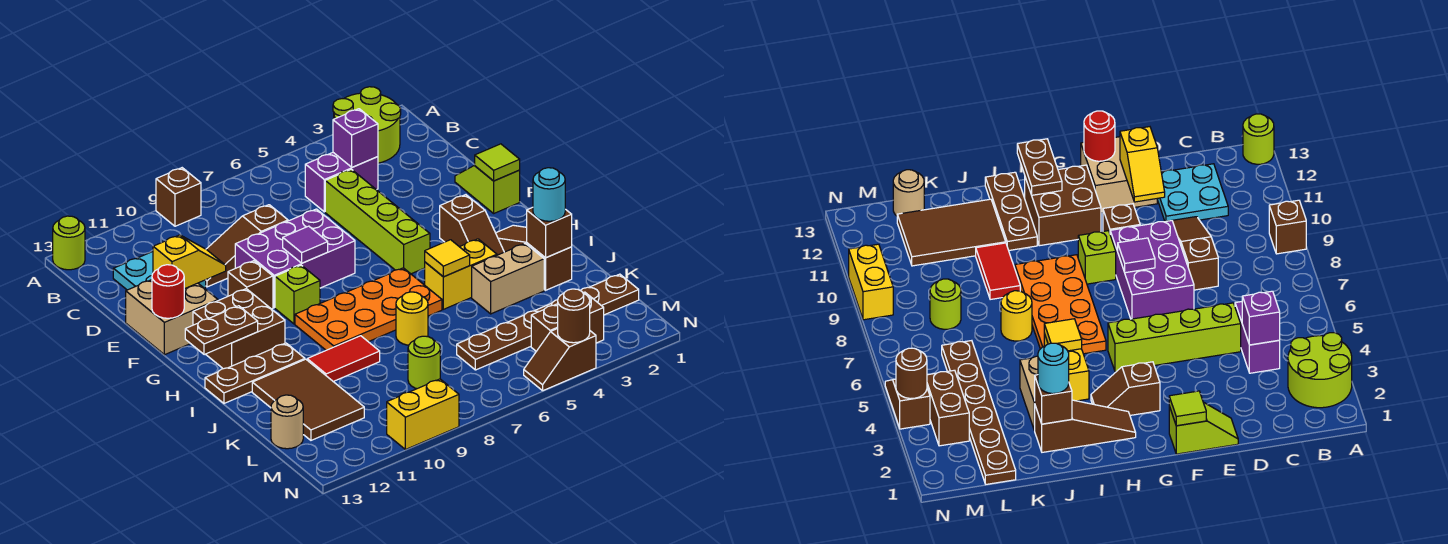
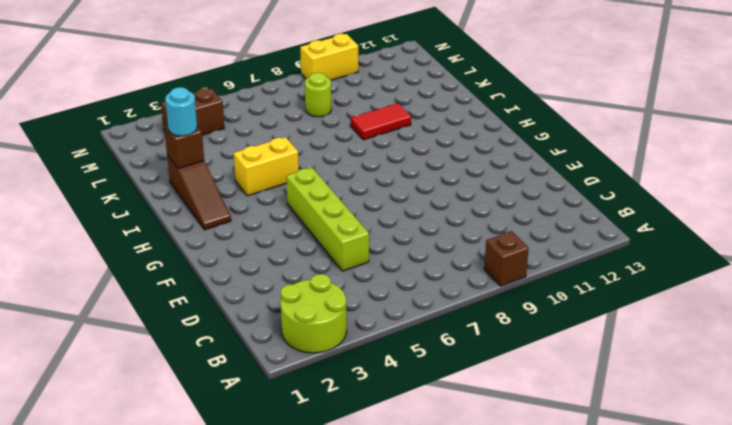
none -> lime 1x1 round brick [53,216,85,270]
none -> purple 1x2 brick [305,153,378,212]
none -> cyan 2x2 plate [113,252,206,290]
none -> brown 1x3 slope [206,205,288,287]

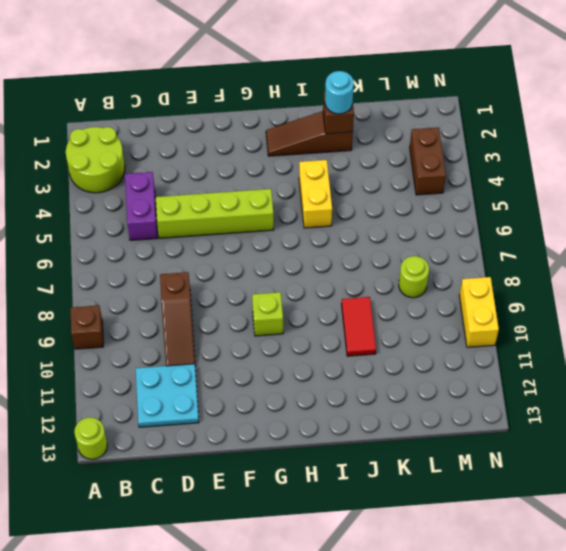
none -> lime 1x2 slope [455,166,520,213]
none -> purple 2x3 brick [235,209,355,308]
none -> tan 2x2 brick [126,280,218,355]
none -> brown 1x1 brick [228,261,273,309]

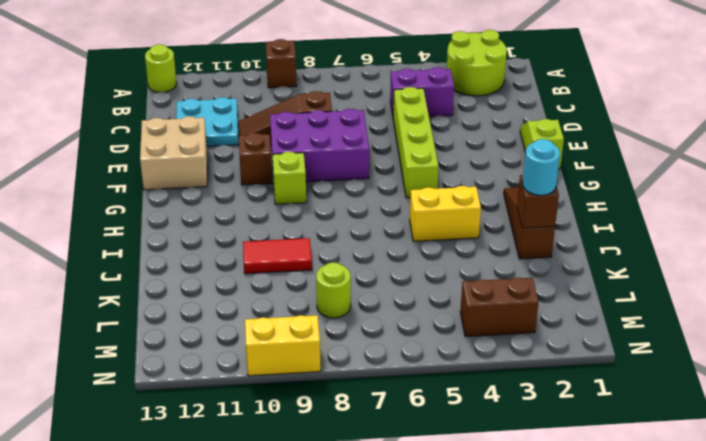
none -> brown 1x2 slope [440,195,504,255]
none -> brown 2x2 brick [193,289,285,369]
none -> orange 2x4 plate [295,268,442,350]
none -> brown 1x3 plate [205,343,305,403]

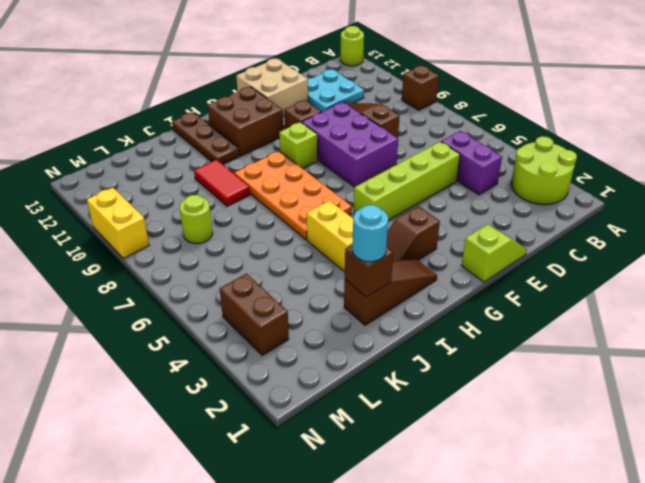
none -> tan 1x2 brick [472,243,544,314]
none -> yellow 1x1 round brick [396,292,428,345]
none -> brown 2x3 tile [252,359,364,440]
none -> brown 1x6 plate [457,274,639,370]

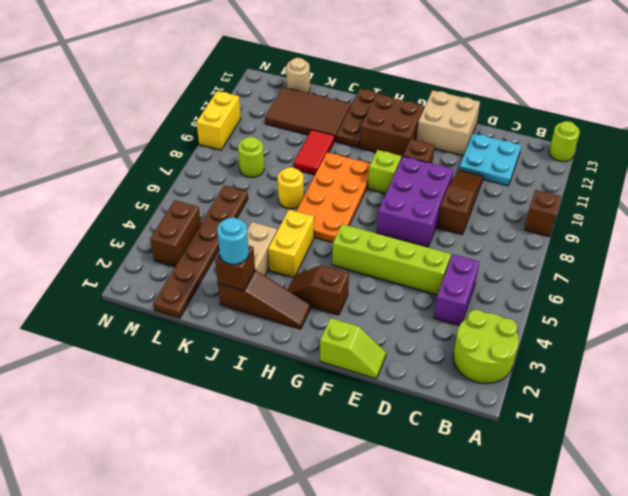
none -> brown 1x2 slope [524,329,596,391]
none -> purple 1x1 brick [333,109,378,167]
none -> yellow 1x2 slope [153,235,226,289]
none -> lime 1x1 tile [475,144,520,181]

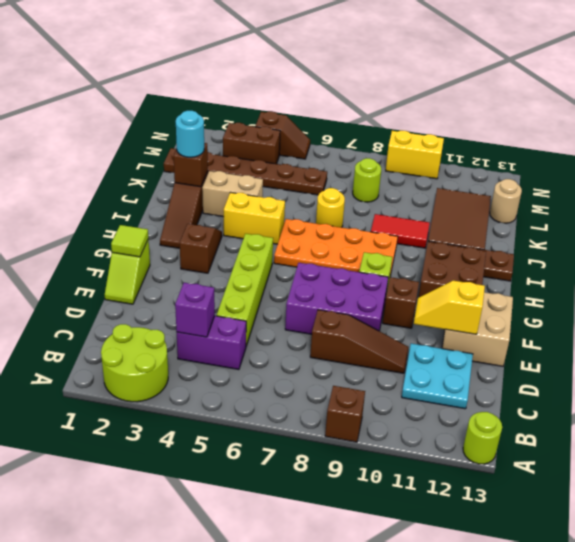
none -> purple 1x1 tile [283,226,328,263]
none -> red 1x1 round brick [152,265,184,318]
none -> brown 1x2 plate [185,306,258,355]
none -> yellow 1x1 tile [425,240,470,277]

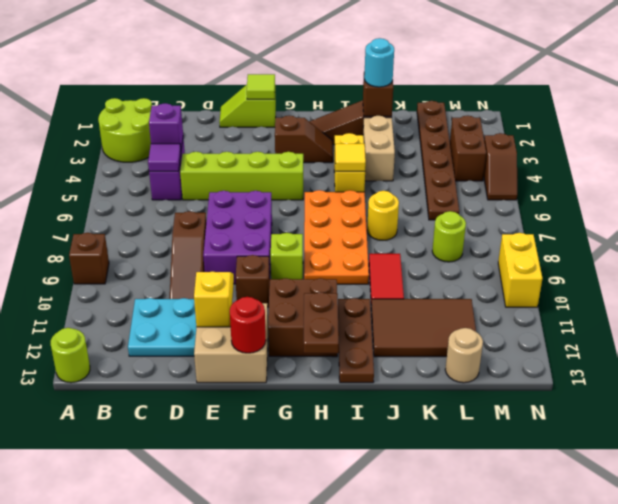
purple 1x1 tile [148,144,181,171] -> purple 1x1 tile moved to [283,226,328,263]
none -> brown 1x1 round brick [558,289,590,343]

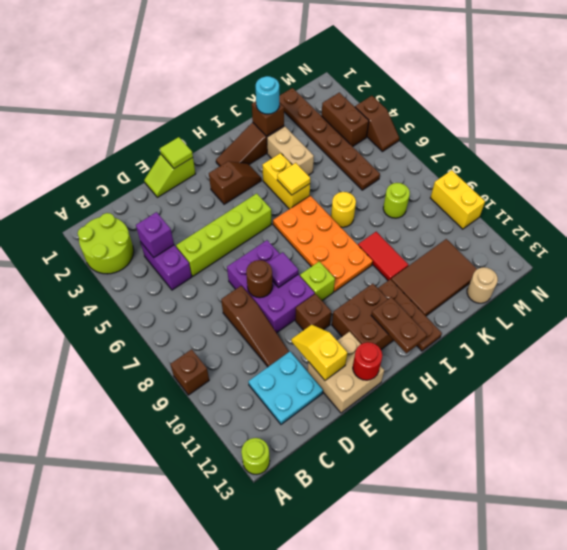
brown 1x1 round brick [246,260,273,298] -> brown 1x1 round brick moved to [558,289,590,343]

